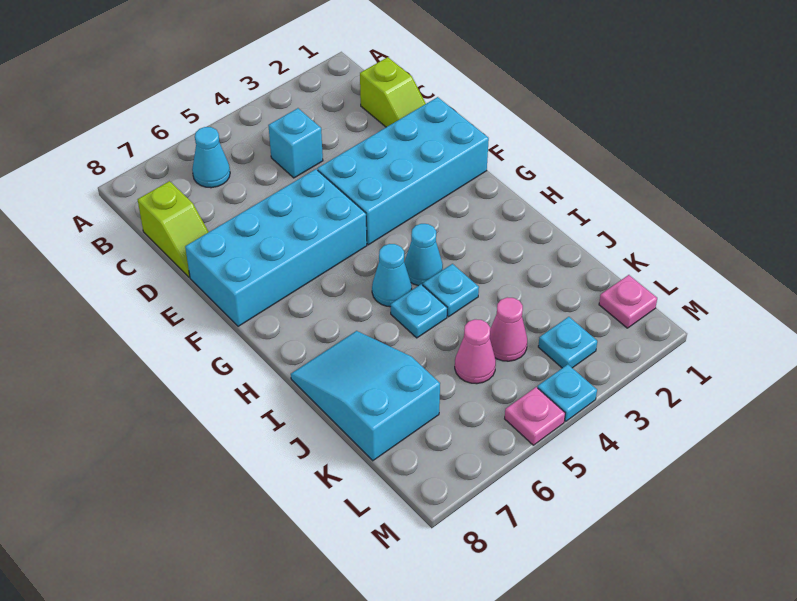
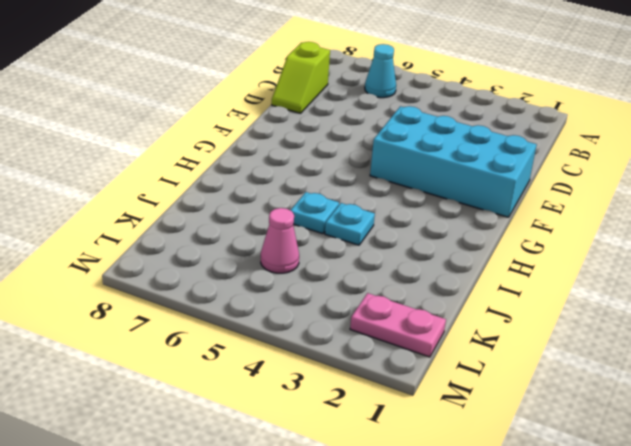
pink 1x2 plate [350,293,446,357] -> pink 1x1 plate [599,275,657,328]
none -> lime 1x2 slope [360,57,426,127]
none -> cyan 1x1 brick [268,108,323,178]
none -> cyan 2x4 brick [185,169,367,326]

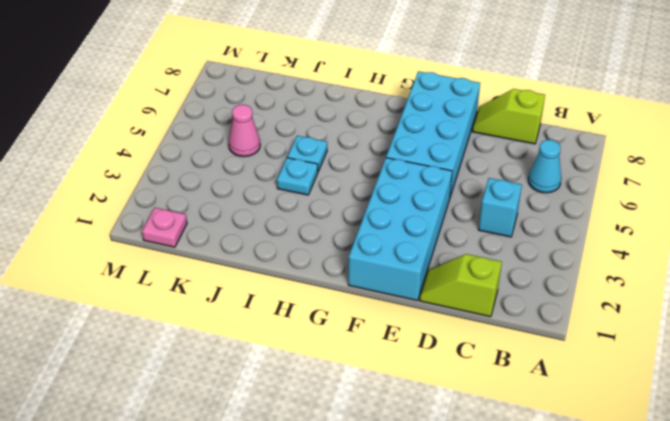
none -> cyan 1x1 cone [404,224,443,286]
none -> cyan 1x1 cone [372,244,412,307]
none -> cyan 2x3 slope [291,331,440,461]

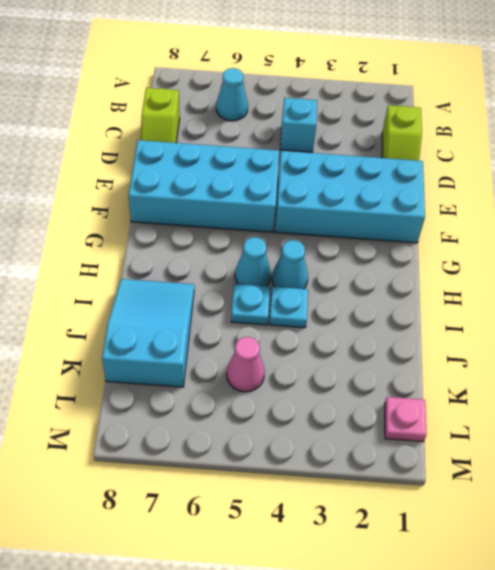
none -> pink 1x1 cone [490,297,527,361]
none -> cyan 1x1 plate [538,317,597,368]
none -> cyan 1x1 plate [538,365,597,421]

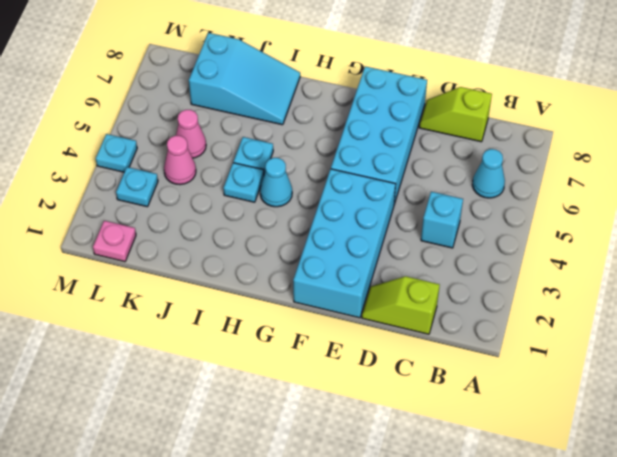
none -> cyan 1x1 cone [372,244,412,307]
none -> pink 1x1 plate [505,387,565,445]

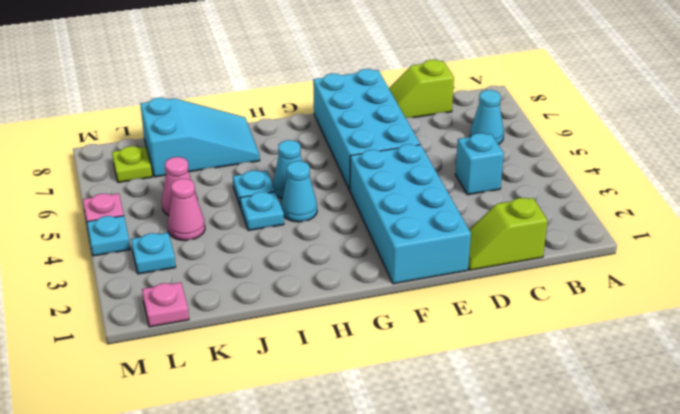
lime 1x1 plate [112,146,152,182] -> none

